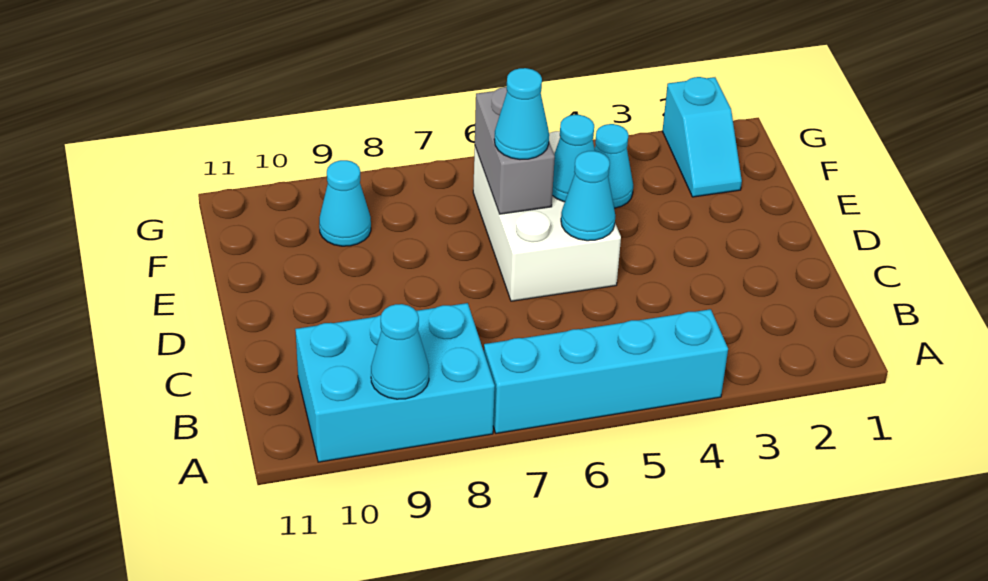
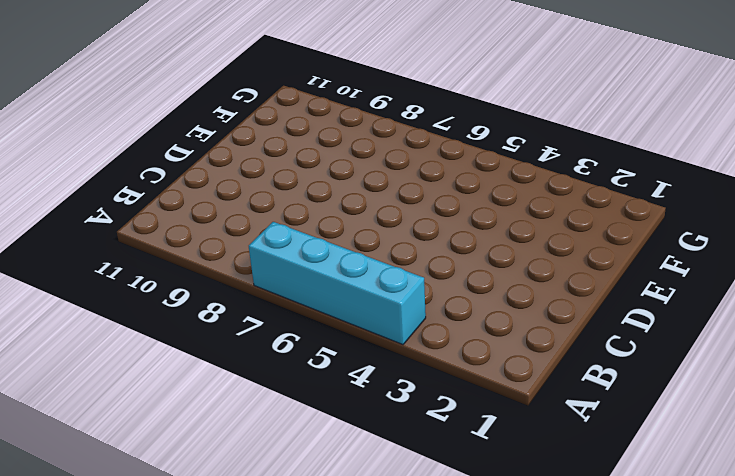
none -> cyan 2x3 brick [295,303,495,462]
none -> white 2x3 brick [473,131,621,301]

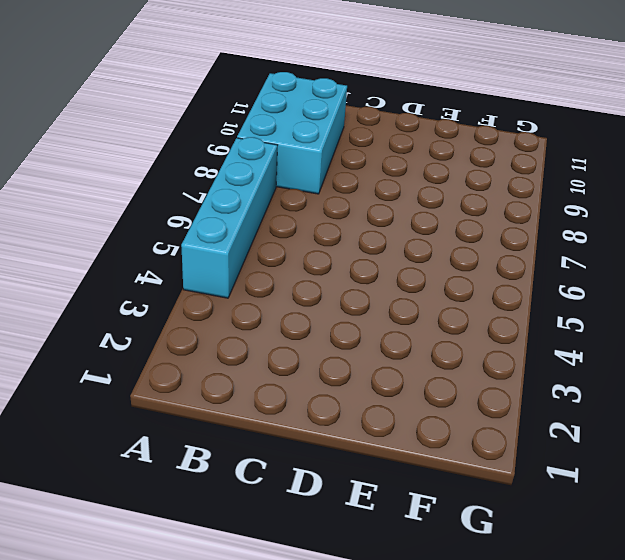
none -> white 2x3 brick [473,131,621,301]
none -> cyan 1x2 slope [662,77,742,197]

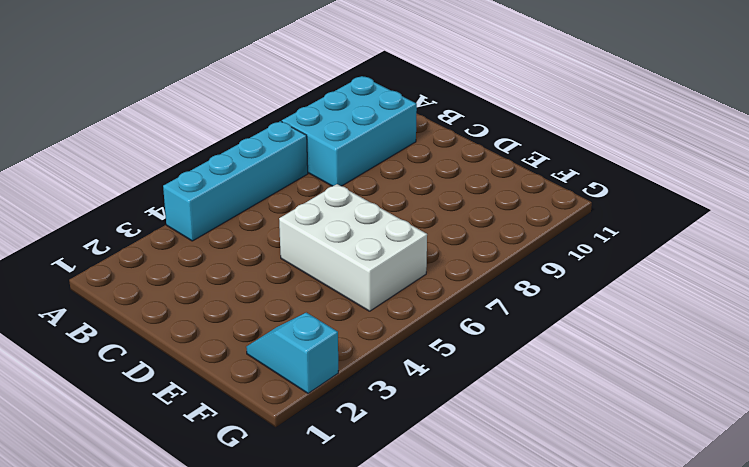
none -> cyan 1x1 cone [595,124,633,208]
none -> cyan 1x1 cone [319,160,371,246]

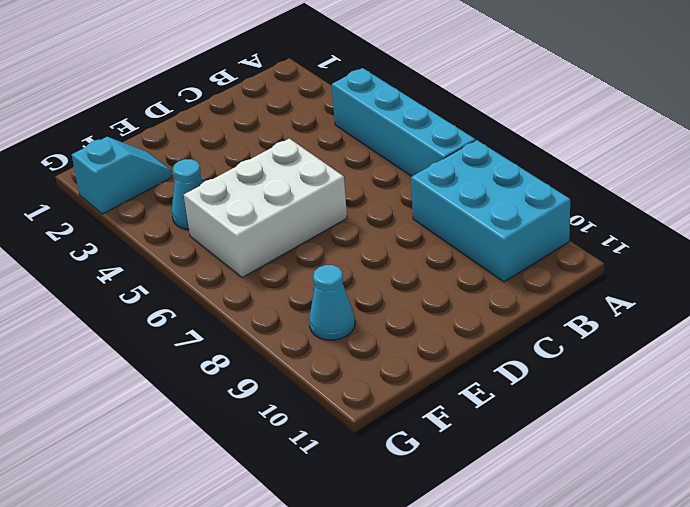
none -> cyan 1x1 cone [371,304,429,399]
none -> cyan 1x1 cone [561,151,615,241]

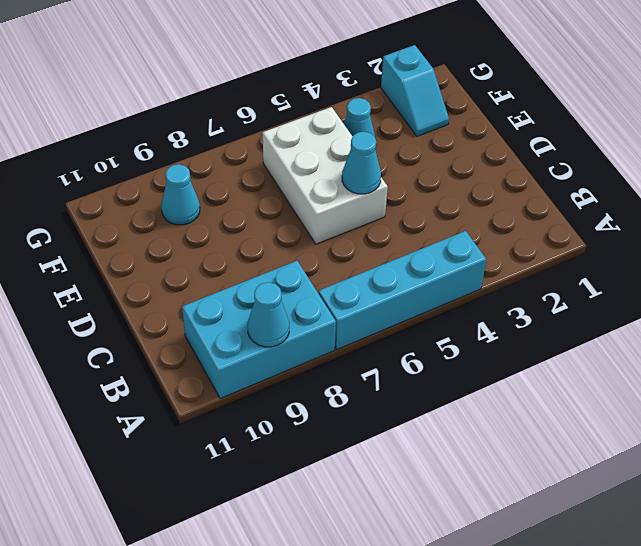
none -> cyan 1x1 cone [552,115,595,202]
none -> grey 1x2 brick [475,87,555,214]

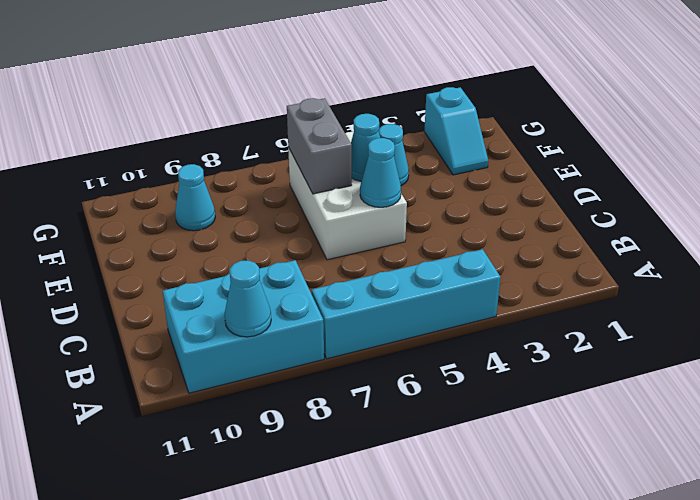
none -> cyan 1x1 cone [494,68,549,159]

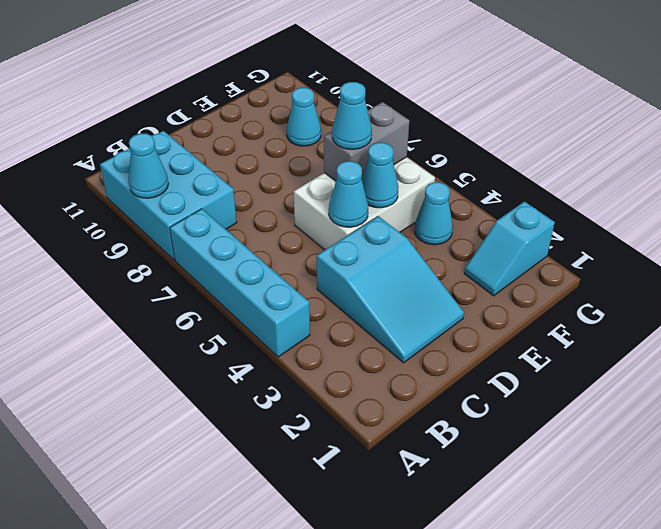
cyan 2x3 slope [317,216,464,363] -> none

